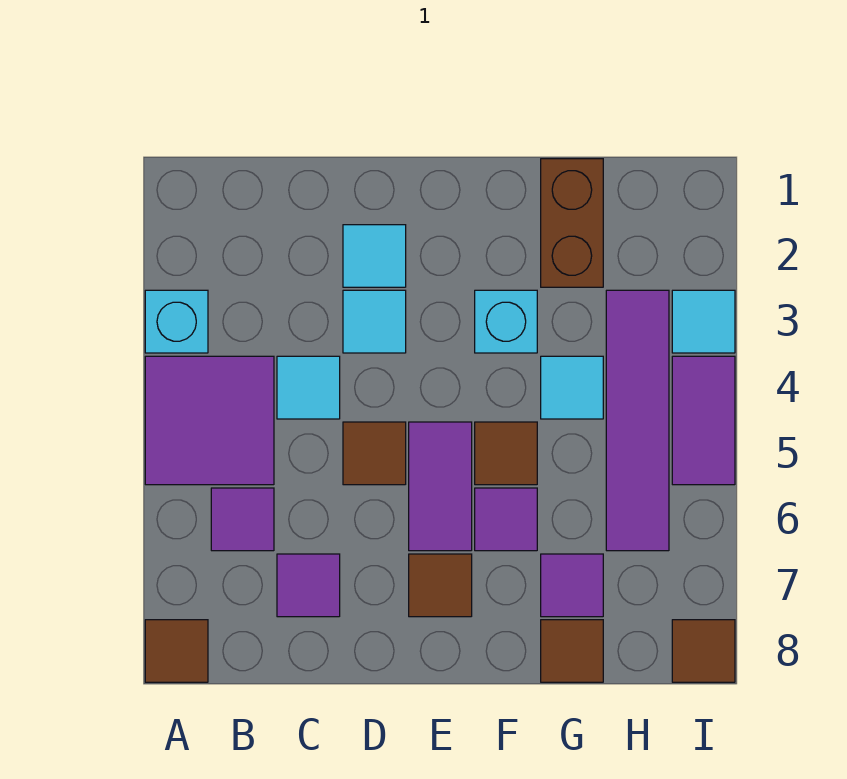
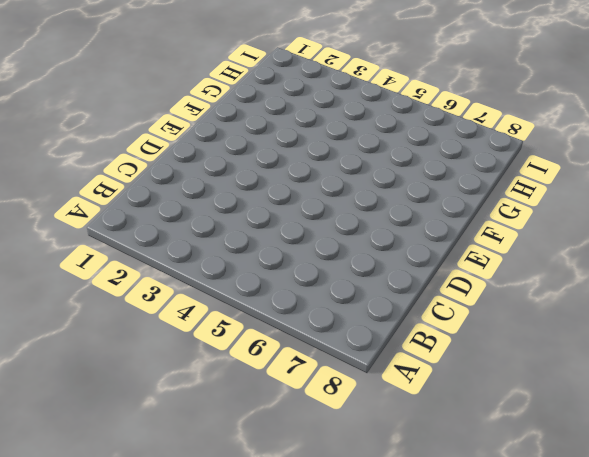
none -> cyan 1x1 brick [145,290,208,353]
none -> purple 2x2 tile [145,356,274,485]
none -> brown 1x1 tile [145,620,208,682]

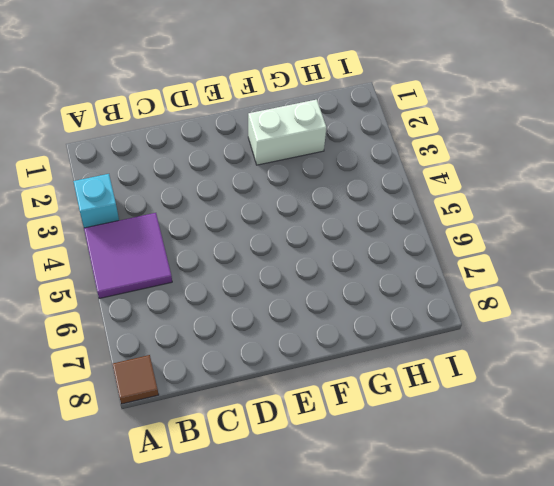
white 1x2 brick [248,100,326,165] -> brown 1x2 brick [541,159,603,287]
none -> purple 1x1 tile [211,488,274,551]
none -> cyan 1x1 tile [277,356,340,419]
none -> purple 1x1 tile [277,554,340,617]

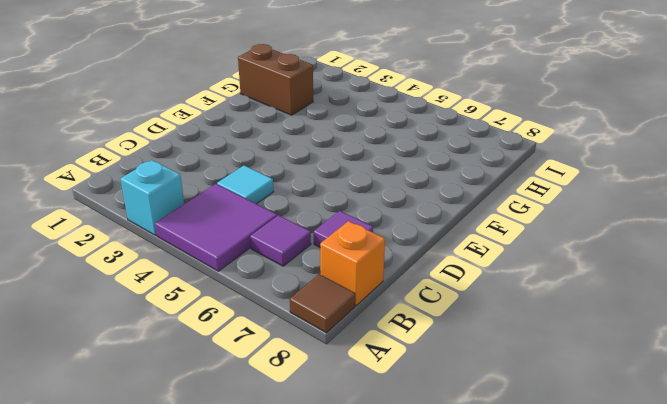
orange 1x1 brick [320,221,385,305] -> none
none -> cyan 1x1 tile [343,225,406,287]
none -> cyan 1x1 tile [343,290,406,353]
none -> brown 1x1 tile [343,422,406,485]

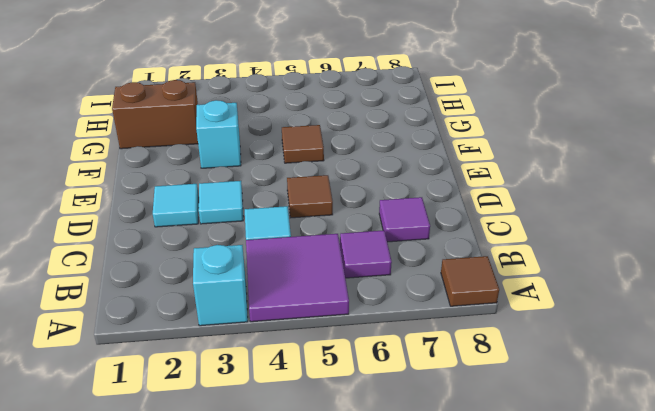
none -> purple 1x2 tile [409,422,472,551]
none -> brown 1x1 tile [409,554,472,617]
none -> purple 1x1 tile [475,488,537,551]

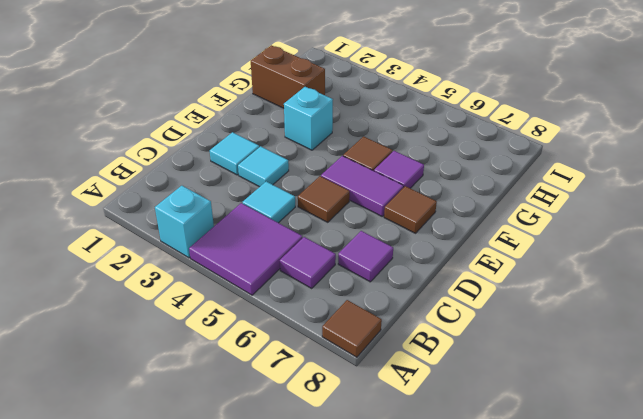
none -> cyan 1x1 tile [541,356,603,419]
none -> purple 1x1 tile [541,554,603,617]
none -> brown 1x1 tile [541,620,603,682]

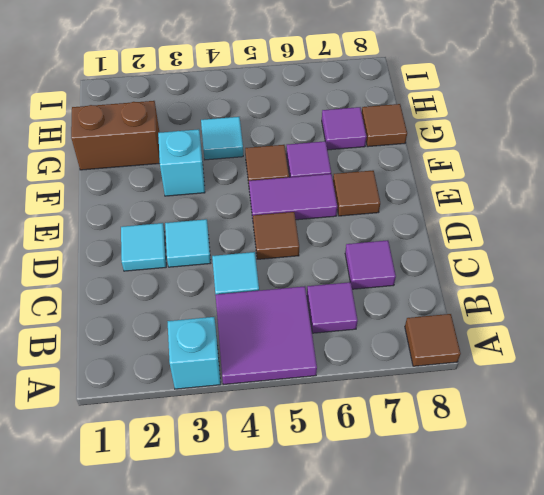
none -> purple 1x4 tile [606,290,669,551]
none -> cyan 1x1 tile [672,290,735,353]
none -> purple 1x2 tile [672,356,735,485]

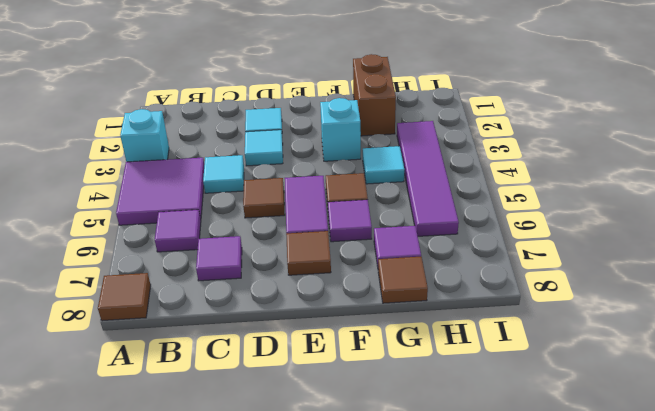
none -> cyan 1x1 tile [672,290,735,353]
none -> purple 1x2 tile [672,356,735,485]
none -> brown 1x1 tile [672,620,735,682]

